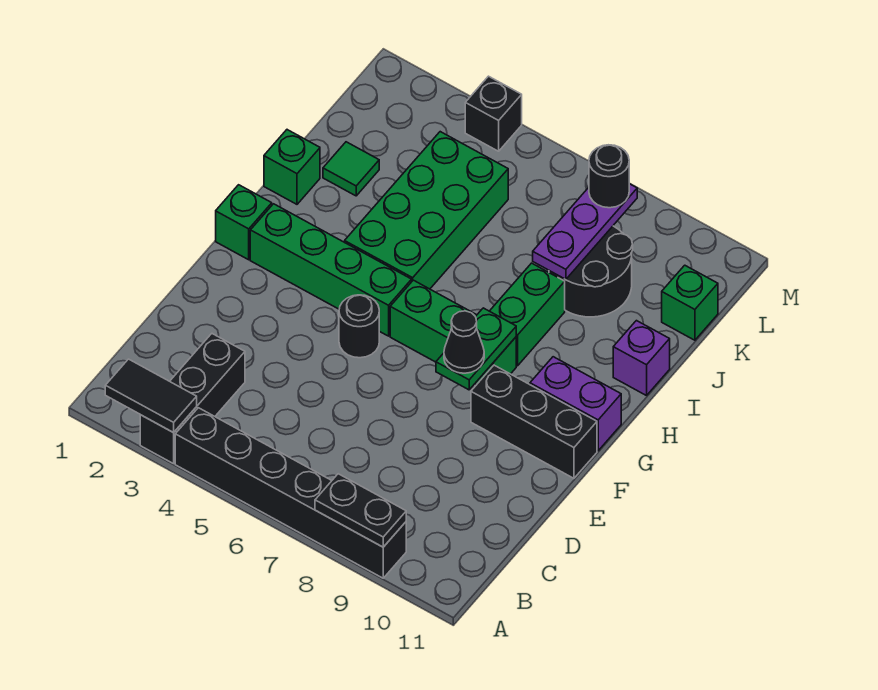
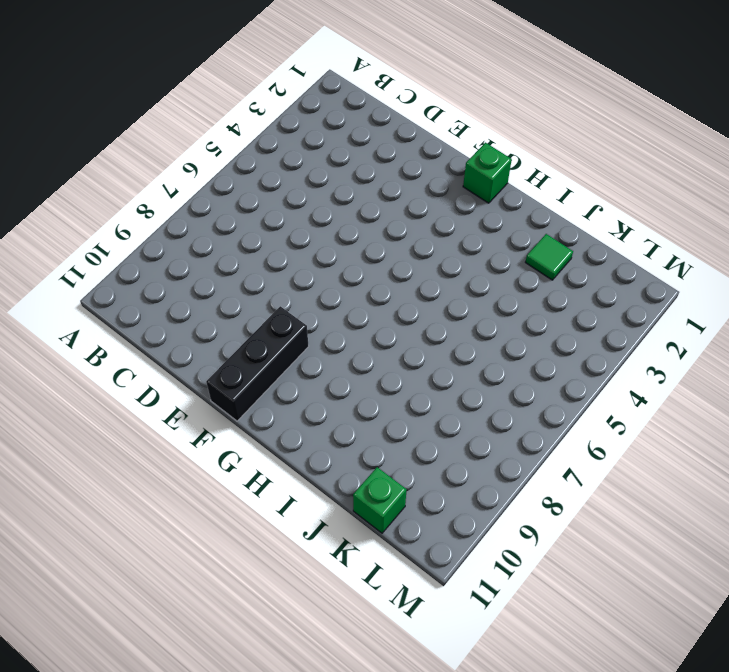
none -> black 1x3 brick [140,334,245,464]
none -> black 1x6 brick [175,408,406,578]
none -> black 1x1 round brick [339,295,379,358]

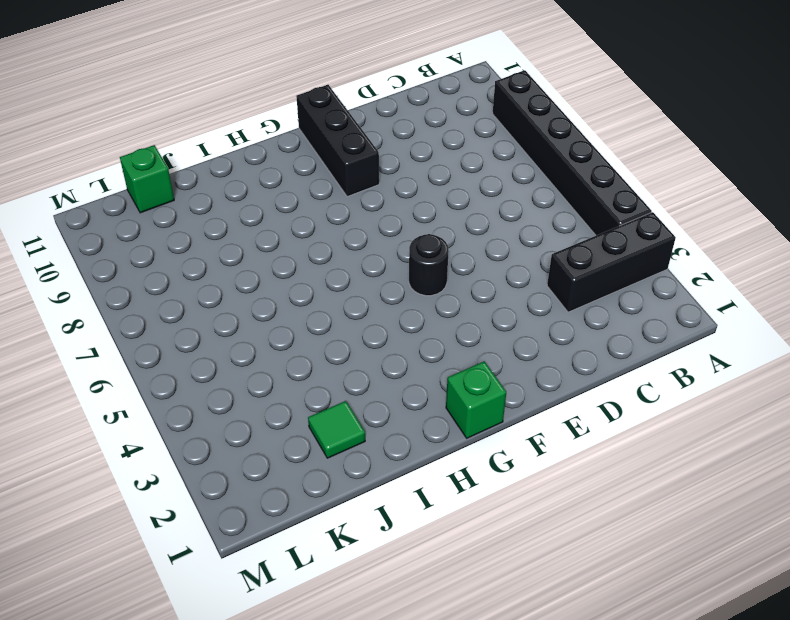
none -> green 1x4 brick [250,204,412,336]
none -> green 1x3 brick [390,280,516,384]
none -> purple 1x2 brick [530,357,621,451]

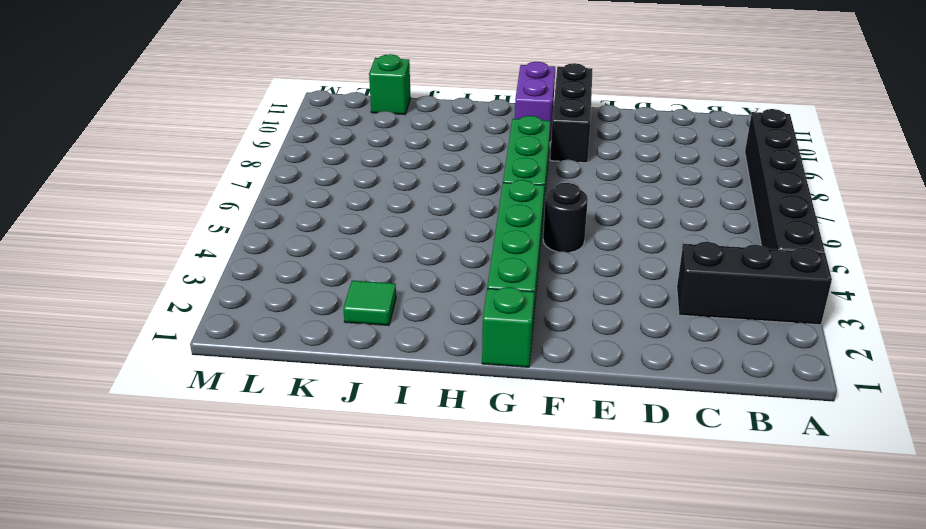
none -> green 2x4 brick [345,132,508,289]
none -> green 1x2 brick [490,263,565,366]
none -> green 1x1 brick [264,130,320,204]

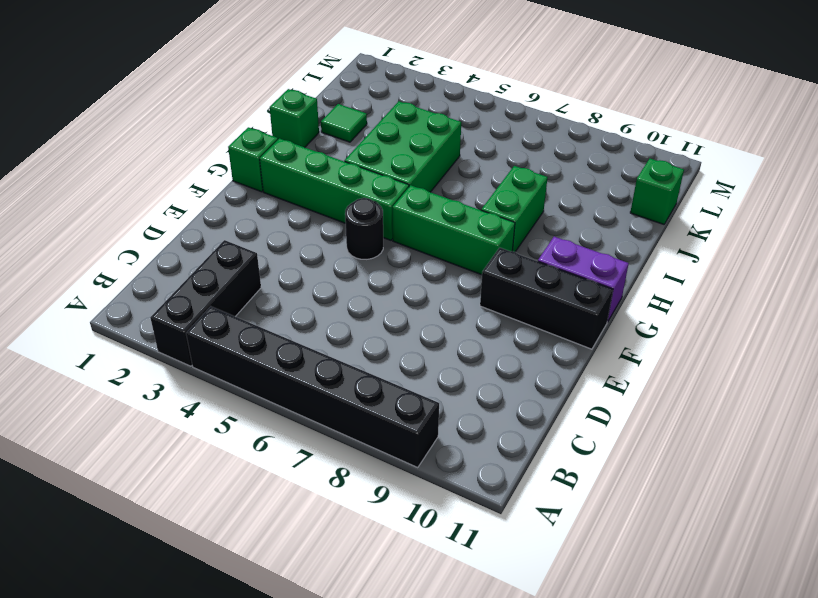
green 2x3 brick [344,101,461,192] -> green 2x4 brick [345,132,508,289]
none -> purple 1x1 brick [613,321,670,396]
none -> black 2x2 round brick [549,226,633,317]
none -> black 1x1 brick [465,76,522,151]

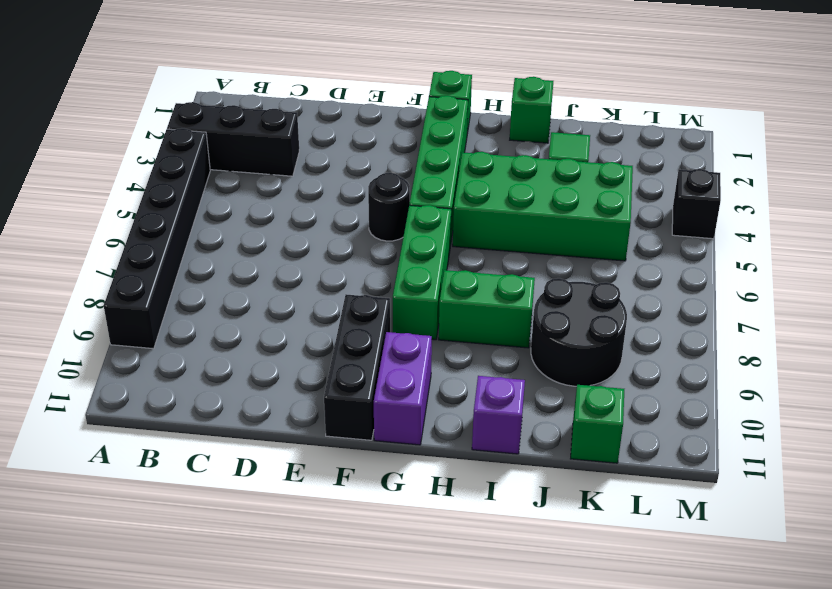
none -> black 1x2 tile [105,359,197,433]
none -> black 1x2 plate [315,474,406,547]
none -> green 1x2 plate [436,308,516,390]

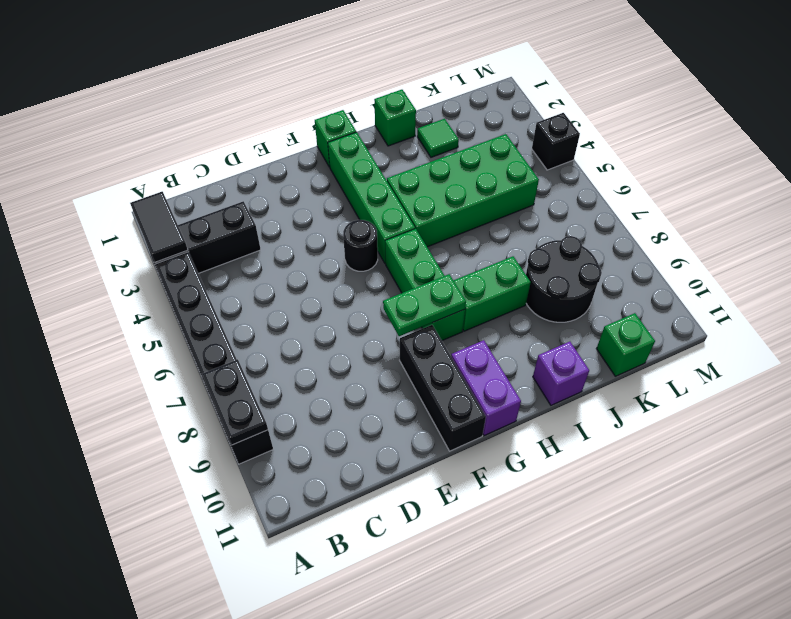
none -> purple 1x3 plate [533,184,637,280]
none -> black 1x1 cone [444,311,484,373]
none -> black 1x1 round brick [589,145,629,208]

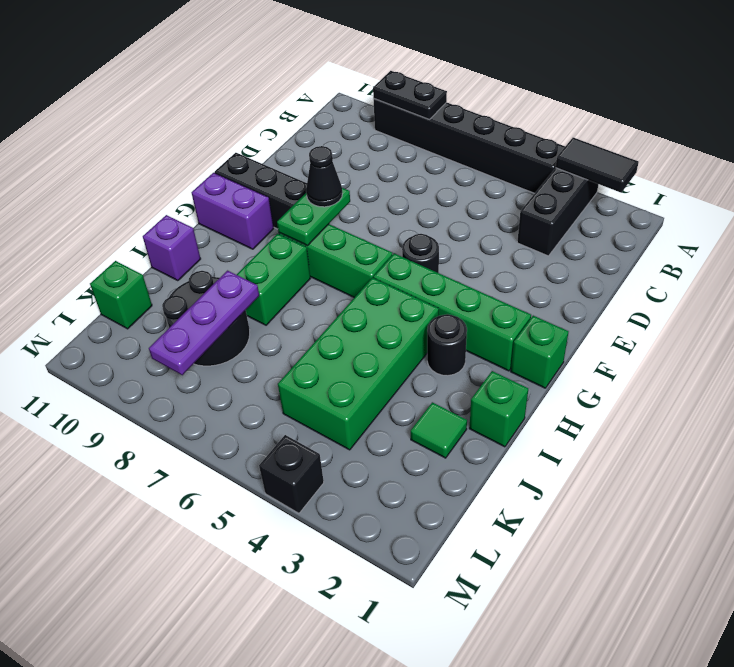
black 1x1 round brick [427,314,467,376] -> black 1x1 round brick moved to [589,145,629,208]

